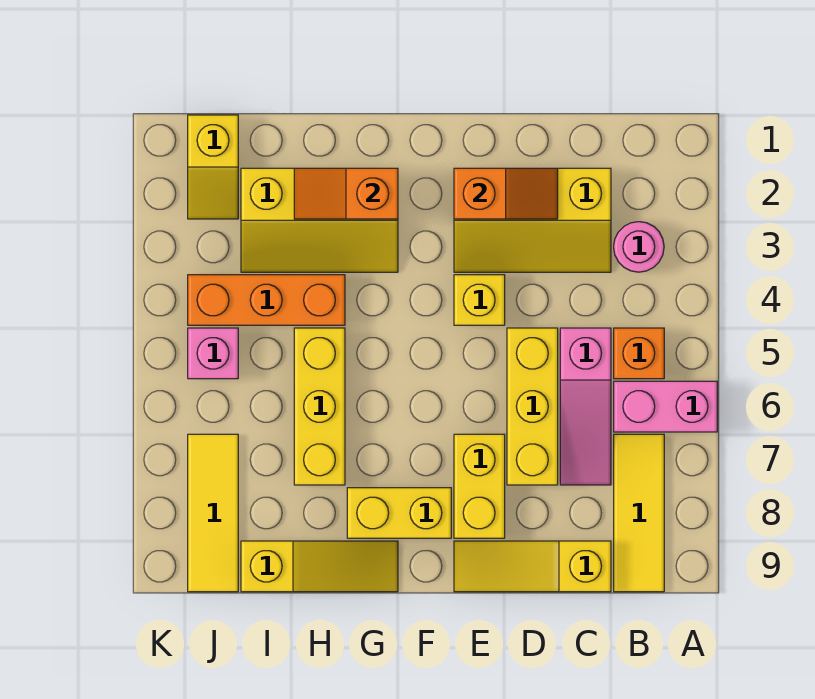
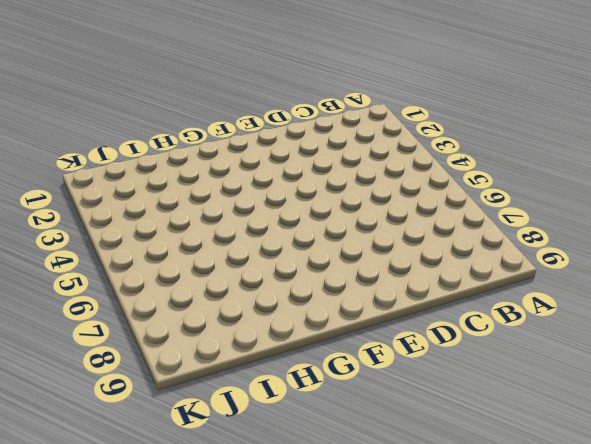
none -> pink 1x2 brick [614,381,717,432]
none -> pink 1x1 round brick [614,222,664,272]
none -> orange 1x1 brick [614,328,664,379]

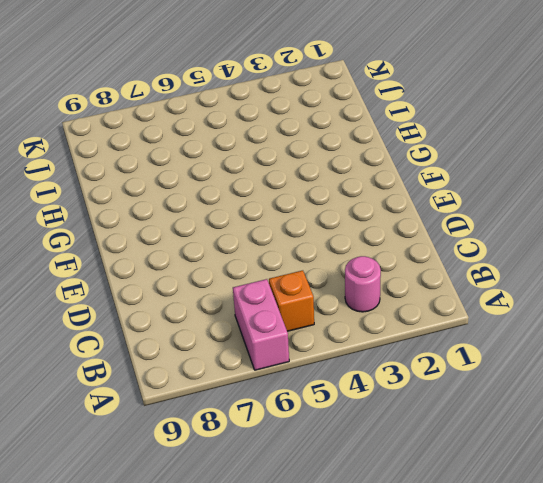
none -> yellow 1x3 tile [614,434,664,592]
none -> yellow 2x3 slope [454,168,611,272]
none -> pink 1x3 slope [560,328,611,485]

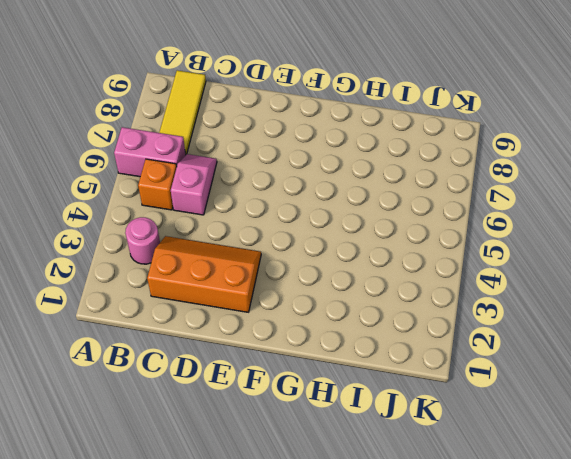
orange 2x3 slope [147,236,261,312] -> yellow 2x3 slope [454,168,611,272]
pink 1x2 slope [171,154,217,215] -> pink 1x3 slope [560,328,611,485]
none -> yellow 1x3 slope [454,541,611,592]
none -> yellow 1x3 brick [507,328,558,485]
none -> yellow 1x1 brick [454,275,505,325]

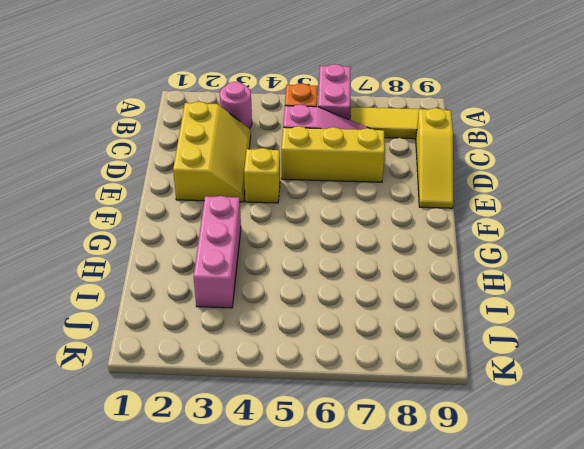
pink 1x3 brick [194,196,241,308] -> yellow 2x3 slope [241,168,398,272]
none -> yellow 1x2 brick [454,434,505,538]
none -> yellow 1x2 brick [347,488,451,538]
none -> yellow 1x3 slope [241,541,398,592]

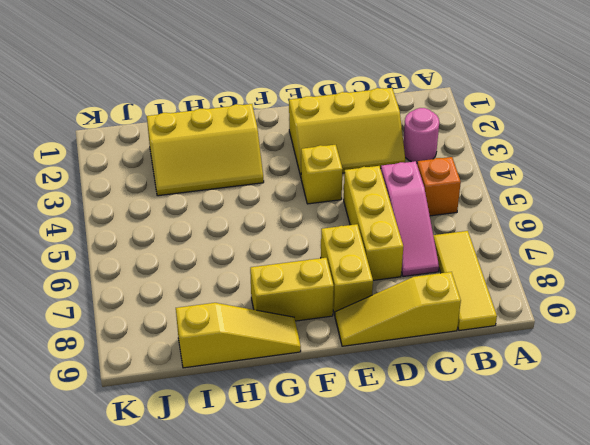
none -> pink 1x2 brick [614,381,717,432]
none -> orange 1x3 brick [188,275,345,325]
none -> yellow 1x3 brick [294,328,345,485]

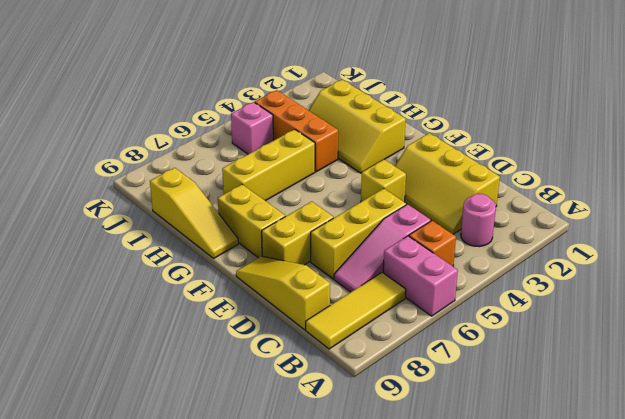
none -> yellow 1x2 slope [188,115,238,219]
none -> yellow 1x3 tile [188,434,238,592]
none -> orange 1x2 slope [454,168,558,219]

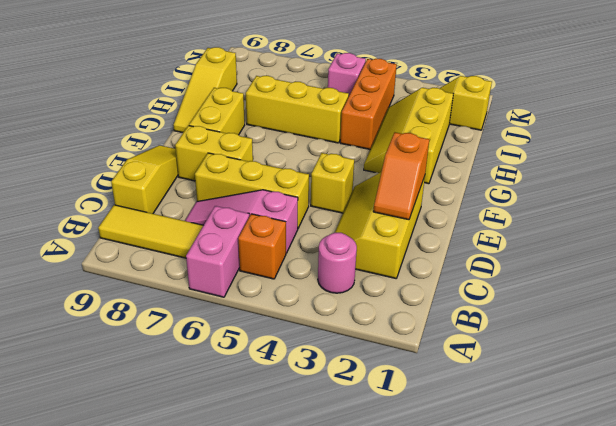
none -> yellow 1x3 tile [188,434,238,592]
none -> orange 1x2 slope [294,168,398,219]

